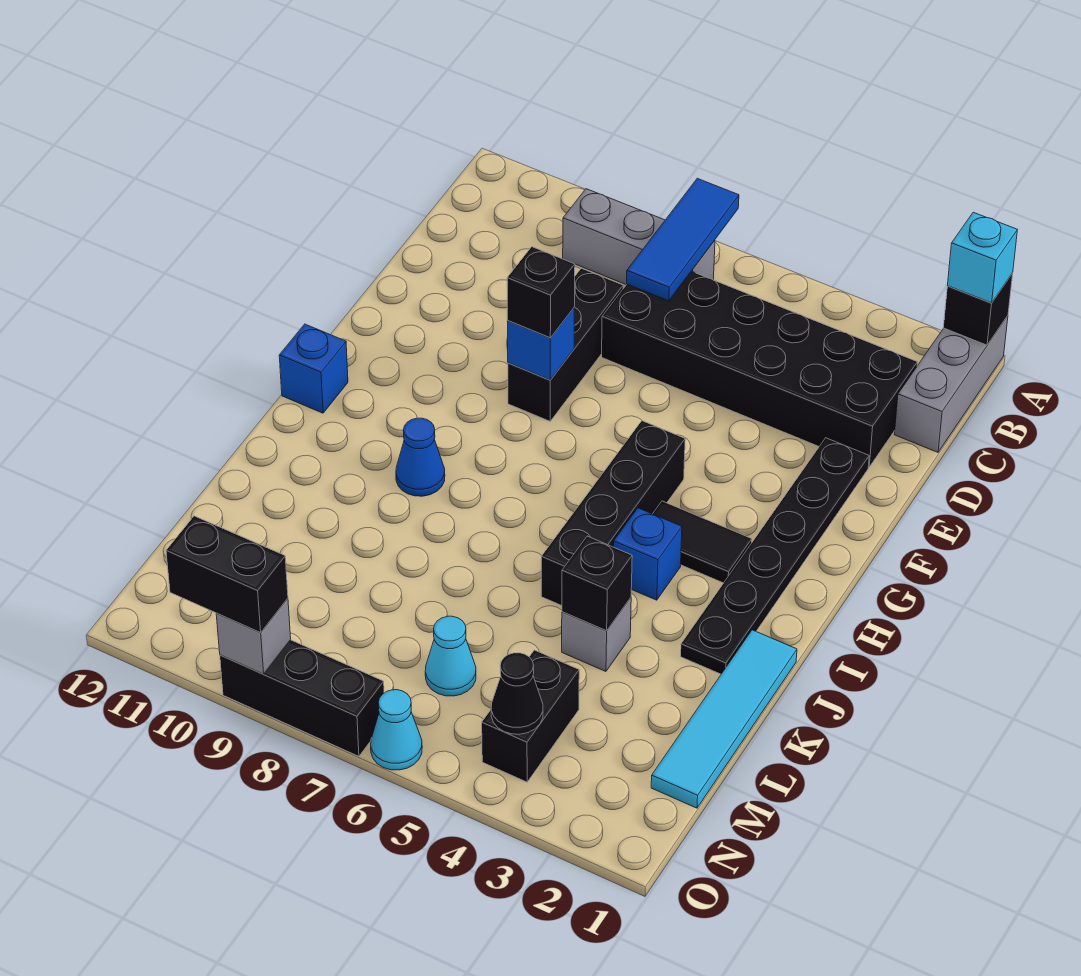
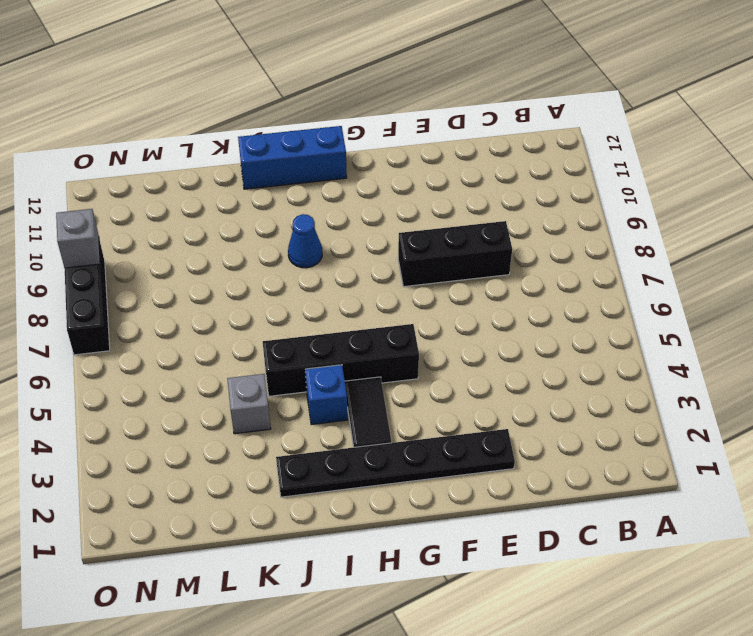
blue 1x3 brick [238,126,347,189] -> blue 1x1 brick [279,324,348,413]
none -> grey 1x3 brick [894,316,1008,452]
none -> grey 1x3 brick [563,189,715,284]
none -> black 2x6 brick [602,271,917,467]

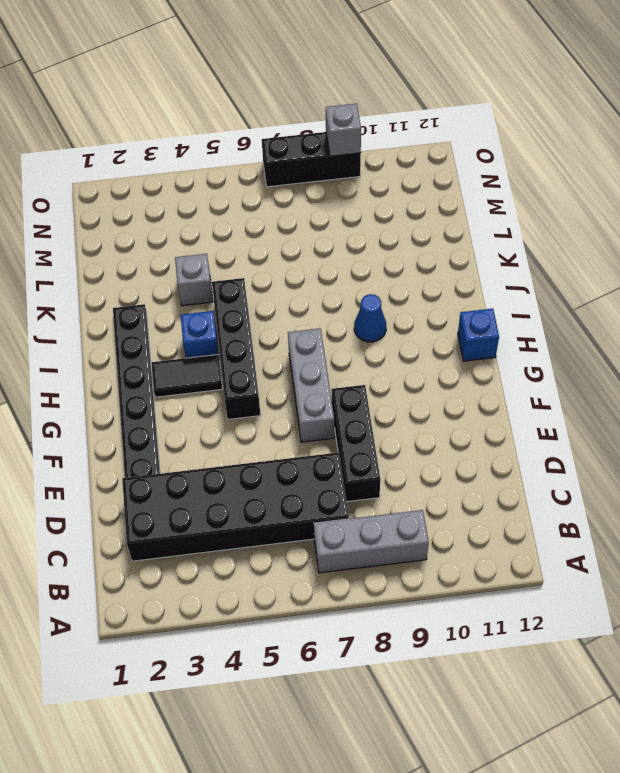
grey 1x3 brick [288,328,334,442] -> grey 1x3 brick moved to [894,316,1008,452]
none -> cyan 1x4 tile [651,630,797,808]
none -> black 1x2 brick [482,650,579,782]
none -> cyan 1x1 cone [425,616,476,696]

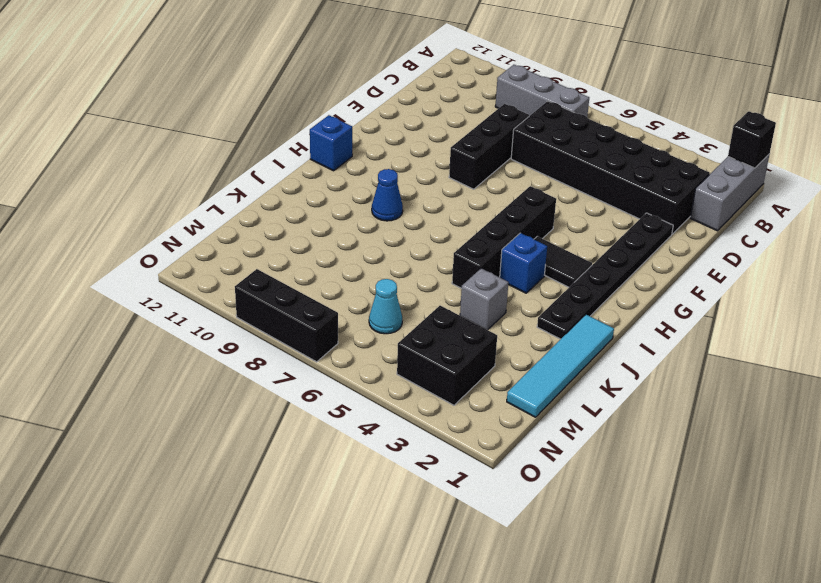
black 2x2 brick [397,306,497,405] -> black 1x2 brick [482,650,579,782]
none -> cyan 1x1 cone [371,690,422,770]
none -> blue 1x3 tile [627,178,739,301]
none -> blue 1x1 brick [508,307,575,380]

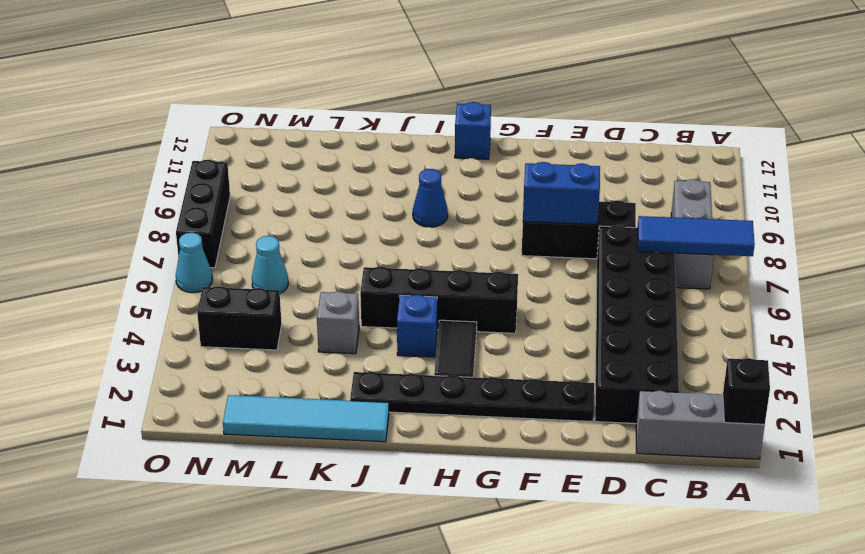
blue 1x2 brick [523,162,600,224] -> blue 1x1 brick [508,307,575,380]
none -> black 1x1 brick [562,536,632,631]
none -> black 1x1 cone [491,653,543,734]
none -> grey 1x1 brick [216,599,291,674]

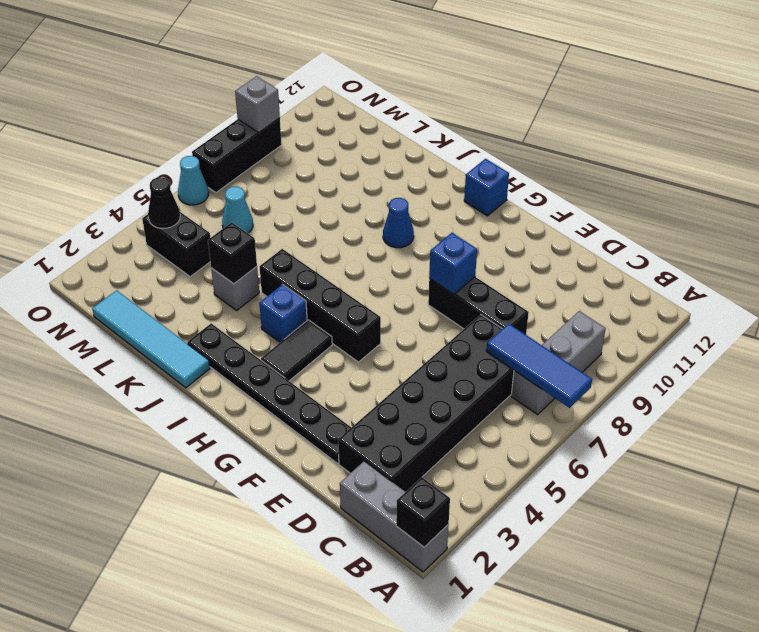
none -> cyan 1x1 brick [947,212,1017,303]
none -> black 1x1 brick [507,247,575,338]
none -> black 1x2 brick [166,516,288,633]

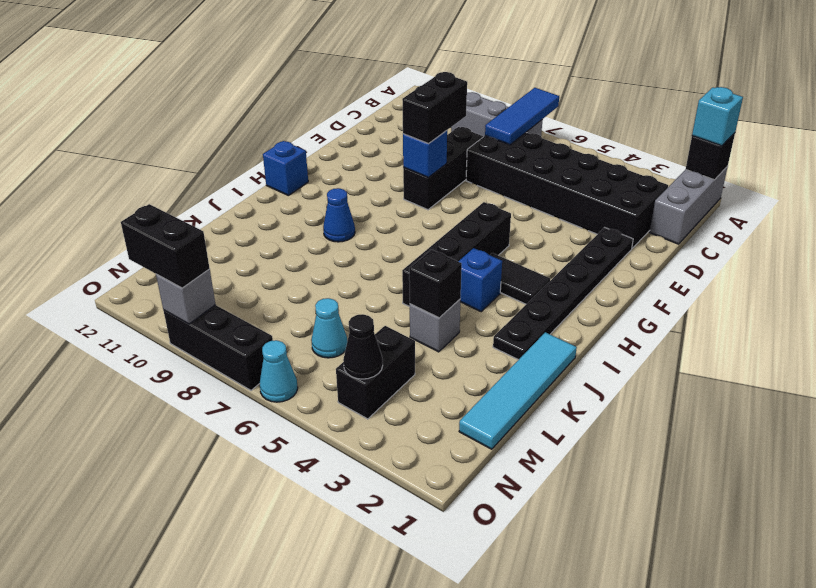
black 1x2 brick [402,72,467,144] -> black 1x1 brick [507,247,575,338]

